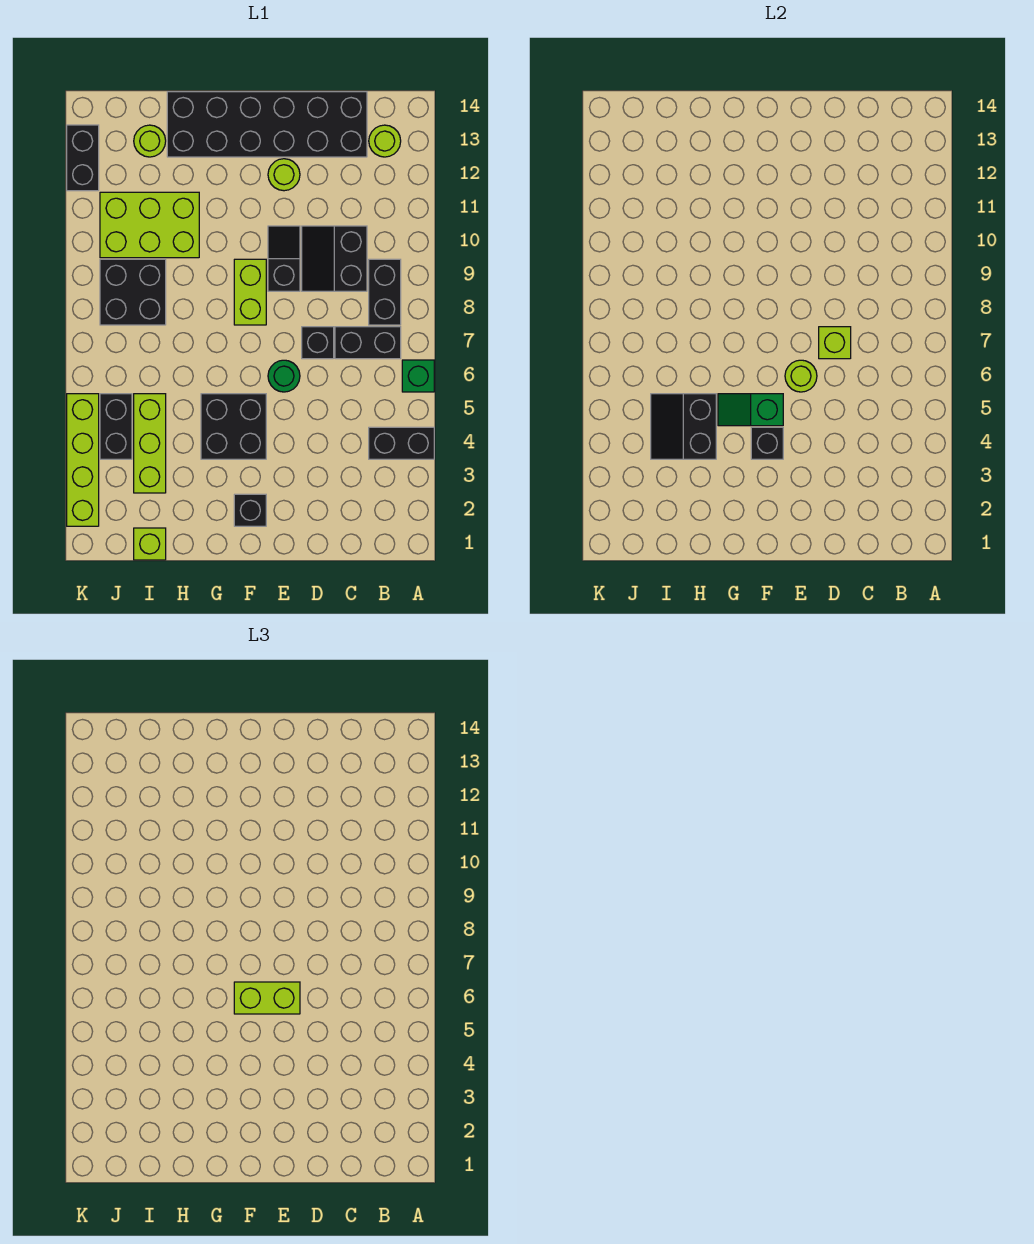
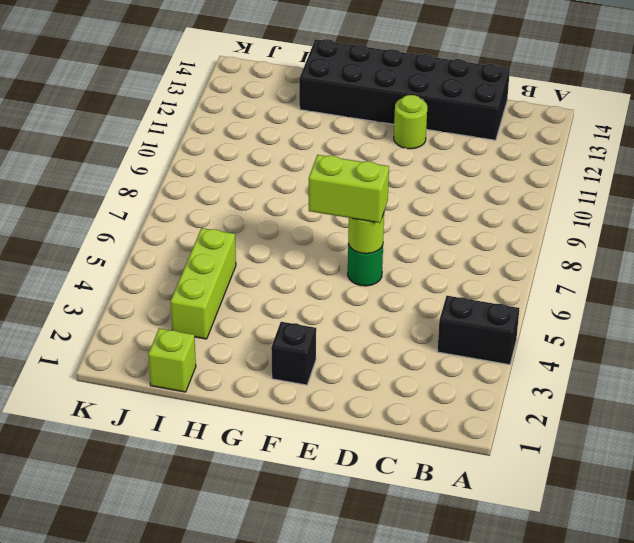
none -> green 1x1 brick [402,360,434,392]
none -> black 1x2 brick [335,327,401,359]
none -> black 1x2 brick [369,259,401,325]

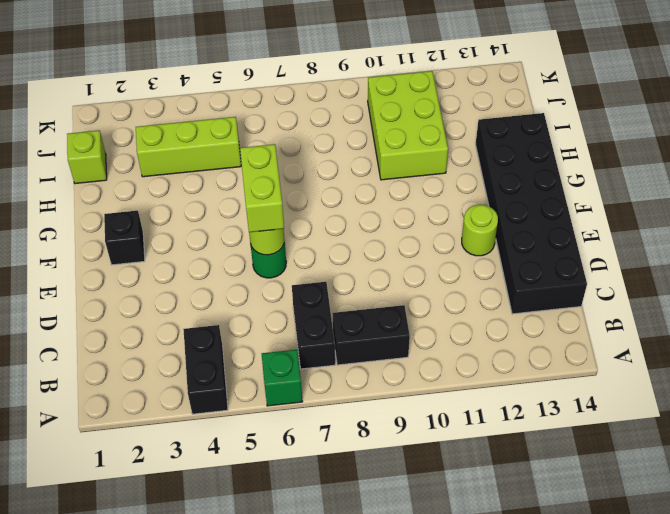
none -> lime 1x1 round brick [369,125,401,157]
none -> black 2x2 slope [302,226,367,291]
none -> black 1x1 brick [302,327,334,359]

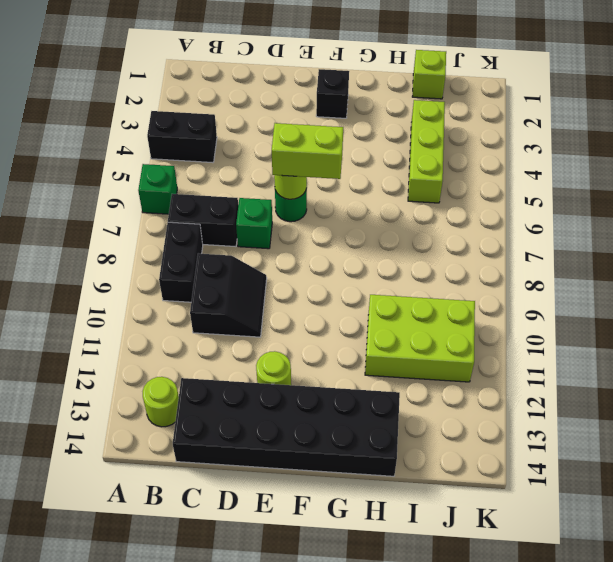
green 1x1 brick [236,198,272,249] -> black 1x1 brick [302,327,334,359]
none -> black 1x2 slope [268,226,300,291]
none -> black 2x2 brick [201,394,266,459]
none -> lime 1x2 brick [234,259,266,325]

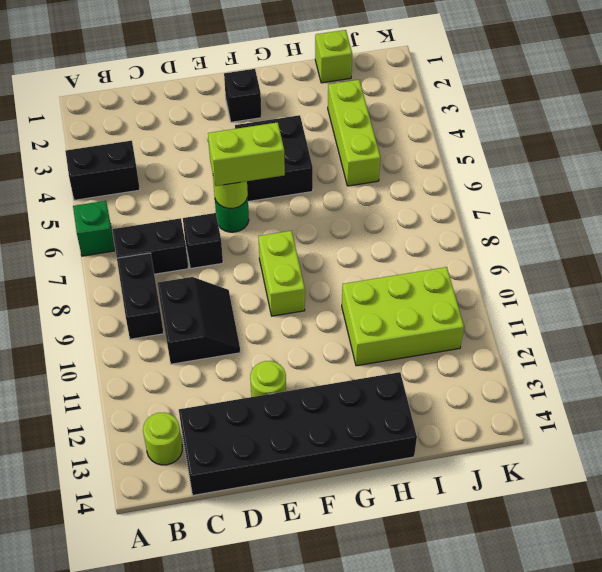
none -> black 1x2 slope [268,226,300,291]
none -> black 2x2 brick [100,259,166,325]
none -> lime 1x1 round brick [134,125,166,157]

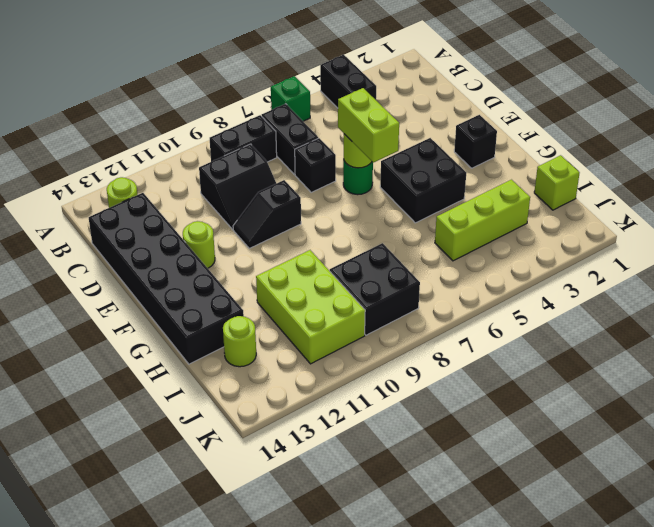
none -> lime 1x2 brick [234,259,266,325]
none -> black 1x2 brick [100,394,132,459]
none -> lime 1x4 brick [67,394,99,526]

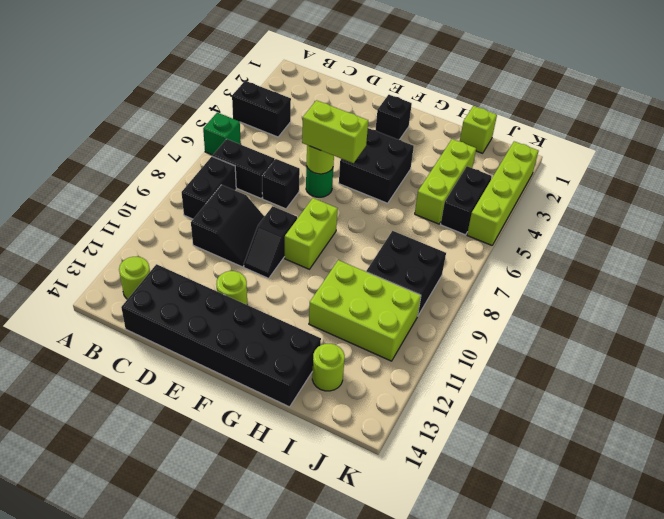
none -> black 1x2 brick [67,125,99,191]
none -> lime 1x1 brick [819,327,851,359]
none -> black 1x1 brick [751,427,783,459]

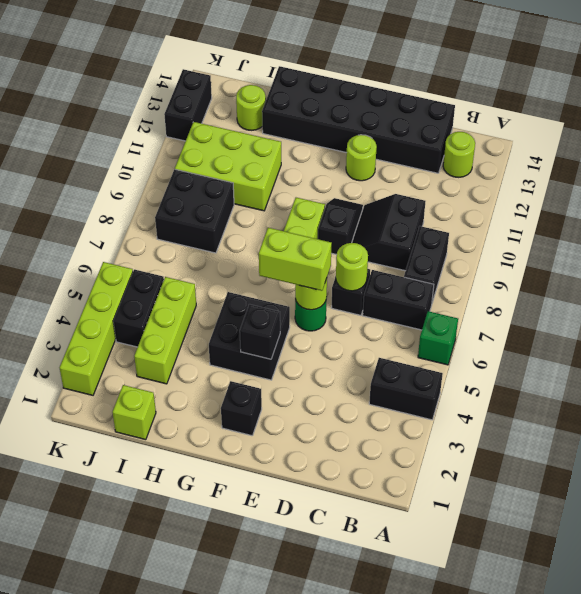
lime 1x1 round brick [336,243,368,291] -> lime 1x1 brick [819,327,851,359]
none -> green 1x2 slope [718,394,783,426]
none -> black 2x2 slope [651,394,716,459]

